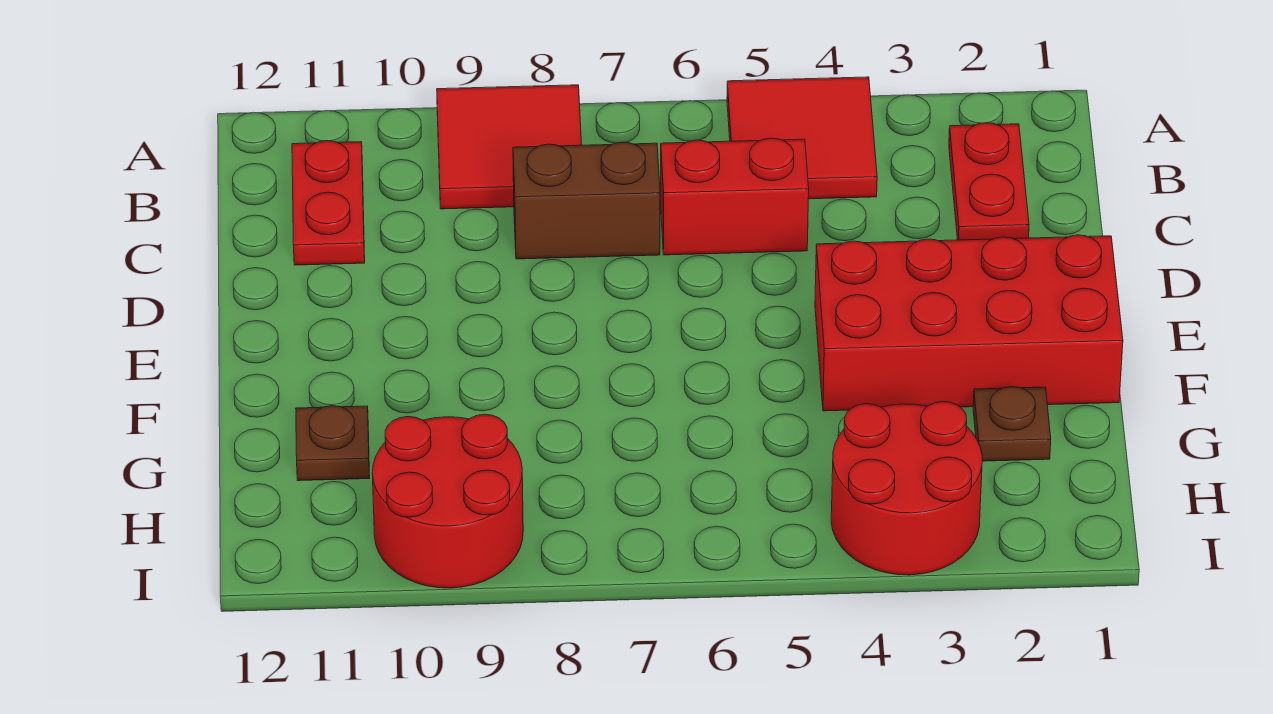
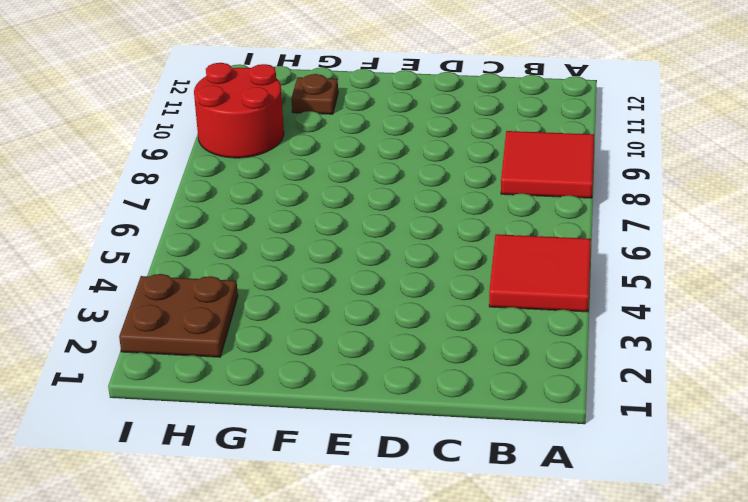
brown 2x2 plate [119,274,238,357] -> red 2x2 round brick [831,402,982,575]
none -> red 1x2 plate [949,123,1029,240]
none -> red 1x2 plate [292,141,365,265]

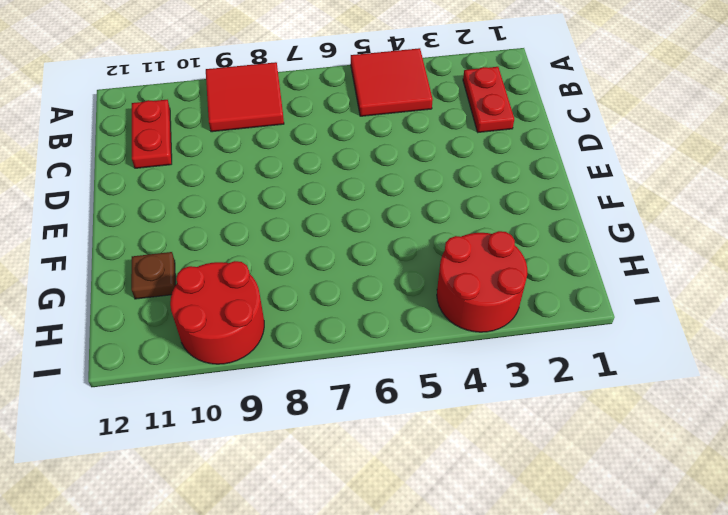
none -> red 1x2 brick [661,138,809,255]
none -> brown 1x2 brick [513,142,660,259]

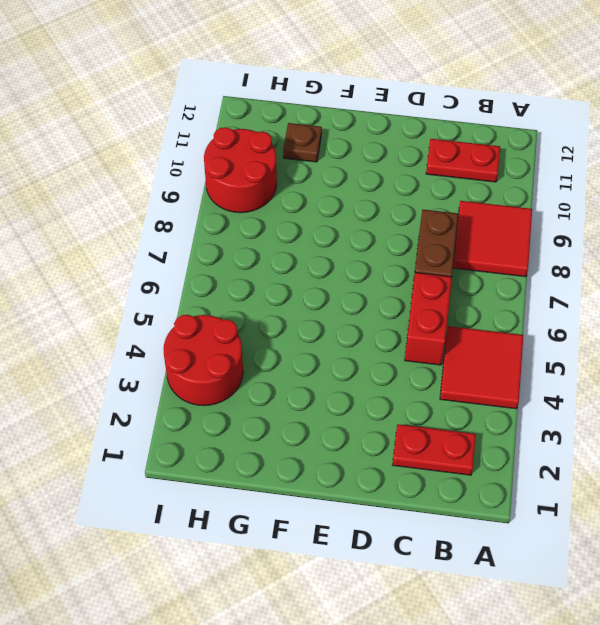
none -> red 2x4 brick [815,235,1123,411]
none -> brown 1x1 plate [973,387,1051,461]

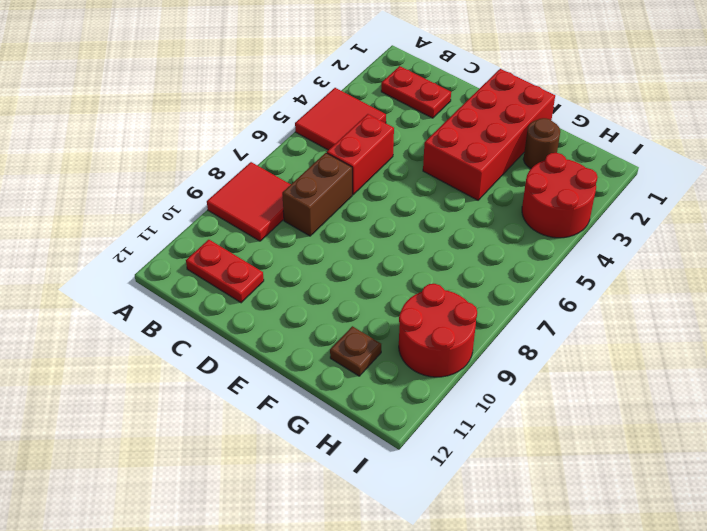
brown 1x1 round brick [523,118,560,168] -> brown 1x1 plate [973,387,1051,461]

